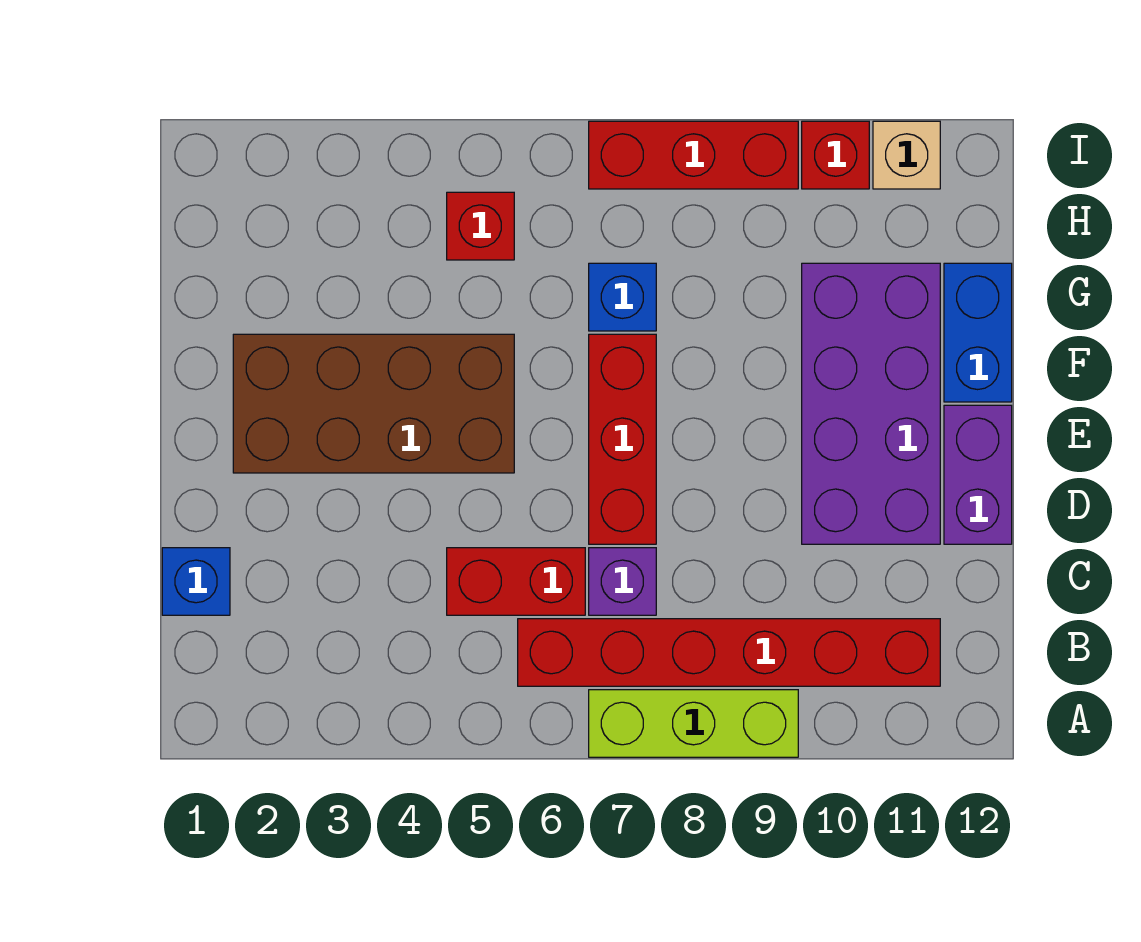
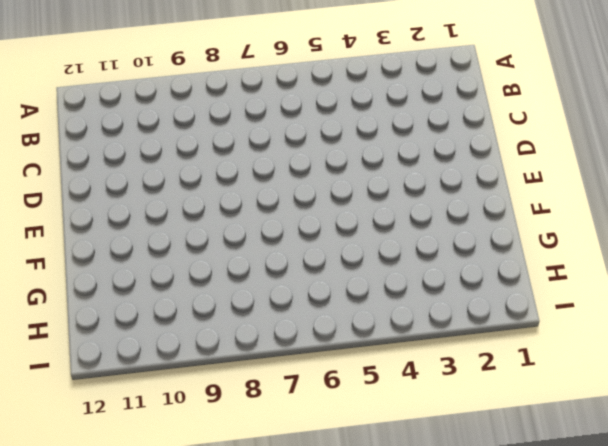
none -> lime 1x3 brick [589,690,798,757]
none -> red 1x6 brick [518,619,940,686]
none -> blue 1x1 brick [162,548,230,615]

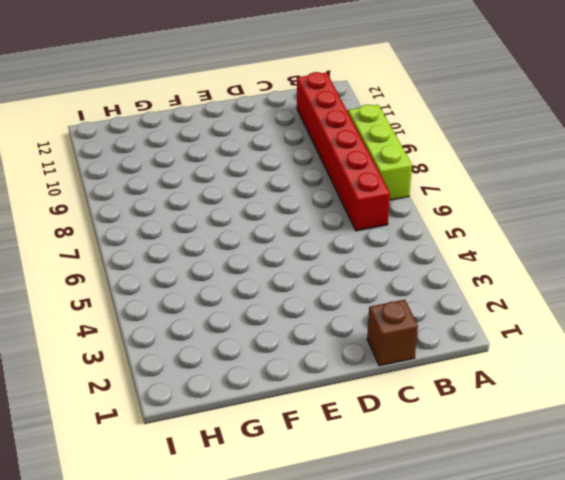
brown 1x1 brick [367,300,418,366] -> blue 1x1 brick [162,548,230,615]
none -> red 1x2 brick [447,548,585,615]
none -> purple 1x1 brick [589,548,656,615]
none -> red 1x3 brick [589,334,656,544]

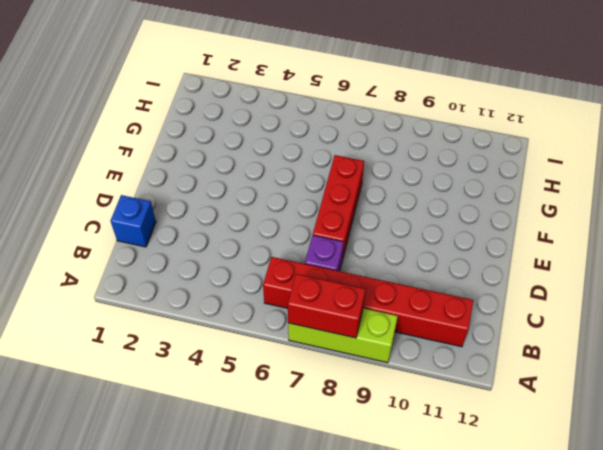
red 1x2 brick [288,274,366,338] -> red 1x2 brick moved to [447,548,585,615]
none -> purple 2x4 brick [802,263,940,544]
none -> purple 1x2 brick [944,405,1012,544]
none -> brown 2x4 brick [233,334,514,473]

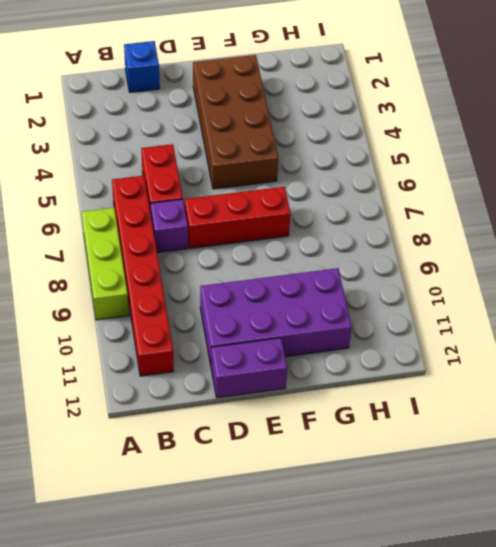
none -> blue 1x2 brick [944,263,1012,402]
none -> blue 1x1 brick [589,263,656,331]
none -> red 1x1 brick [447,192,514,260]

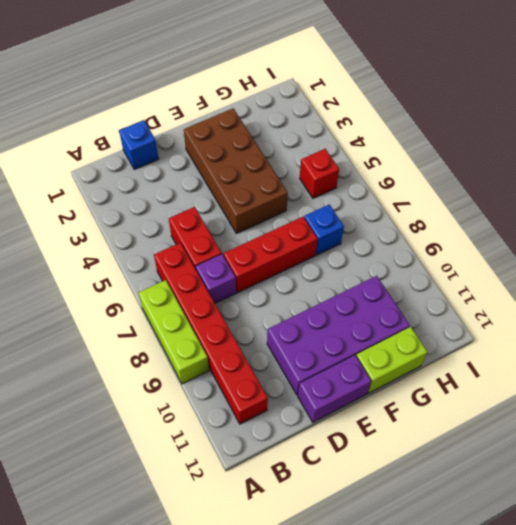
lime 1x2 brick [356,327,427,393] -> blue 1x2 brick [944,263,1012,402]
none -> red 1x3 brick [589,121,798,189]
none -> red 1x1 brick [802,121,869,189]
none -> tan 1x1 brick [873,121,940,189]

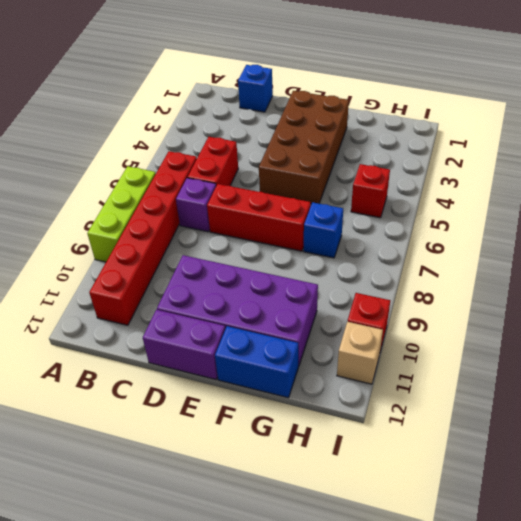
none -> red 1x3 brick [589,121,798,189]

